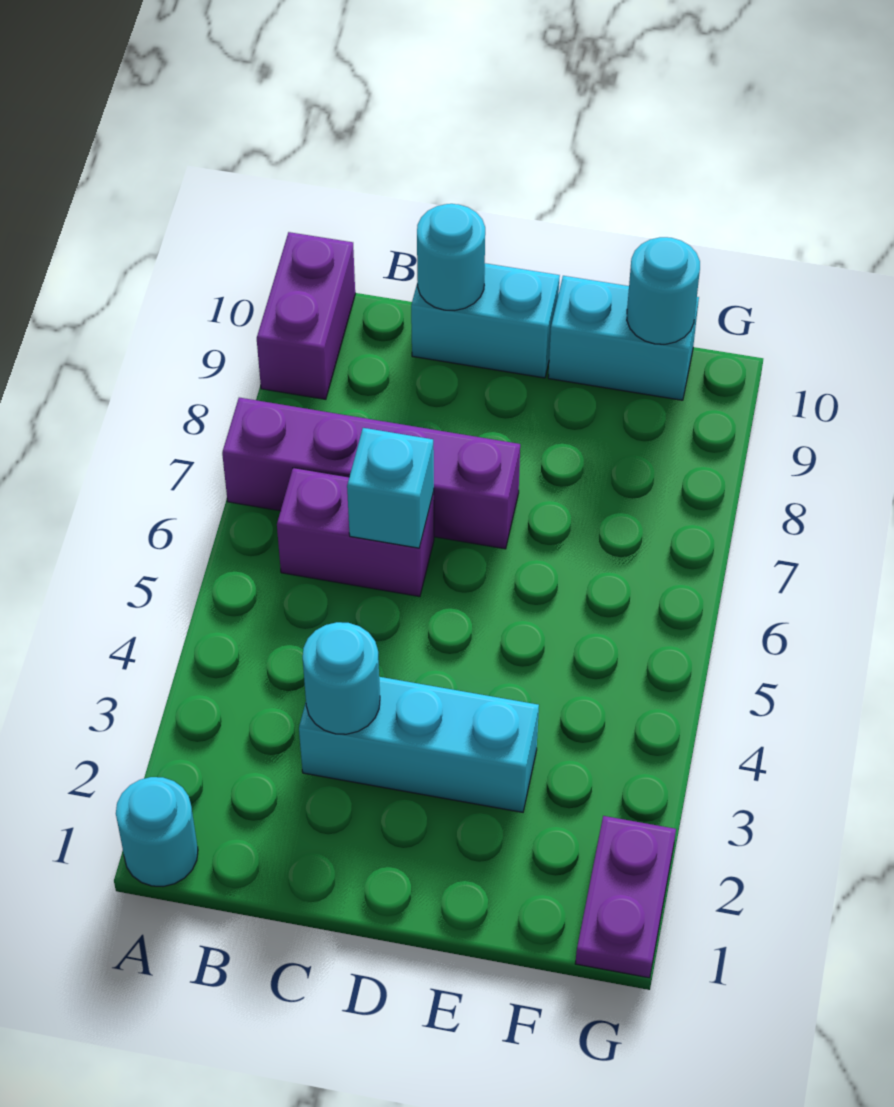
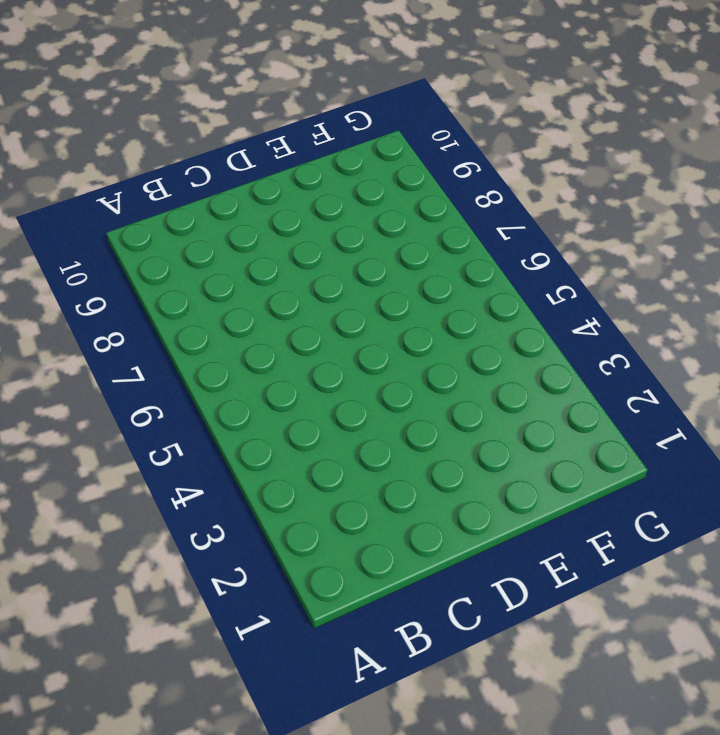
none -> cyan 1x1 round brick [116,777,198,887]
none -> purple 1x4 brick [222,398,520,549]
none -> purple 1x2 brick [257,232,355,399]

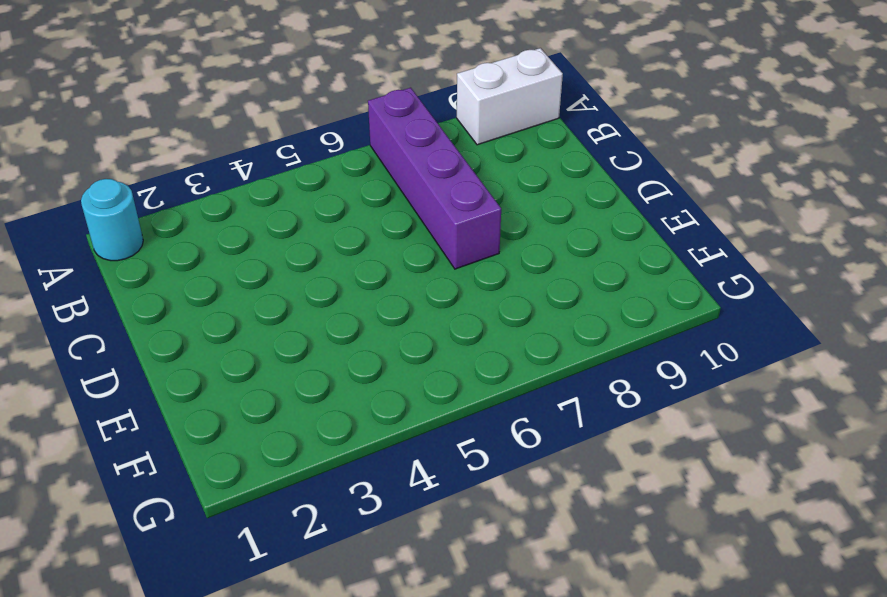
white 1x2 brick [457,48,563,145] -> purple 1x2 brick [257,232,355,399]
none -> purple 1x2 brick [277,468,434,597]
none -> cyan 1x3 brick [299,677,539,812]
none -> cyan 1x2 brick [411,263,560,378]

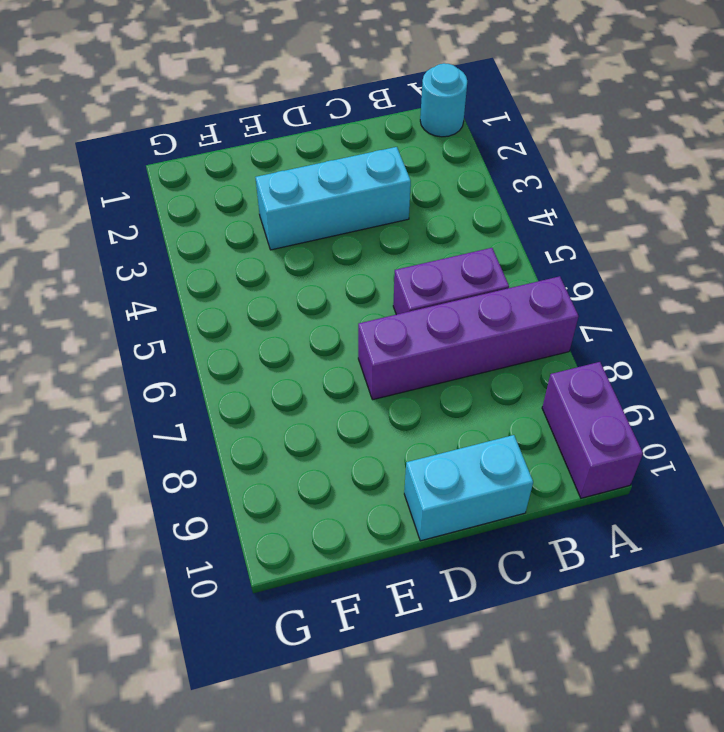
none -> cyan 1x2 brick [548,276,699,400]
none -> purple 1x2 plate [575,816,676,978]
none -> cyan 1x1 round brick [303,622,380,734]

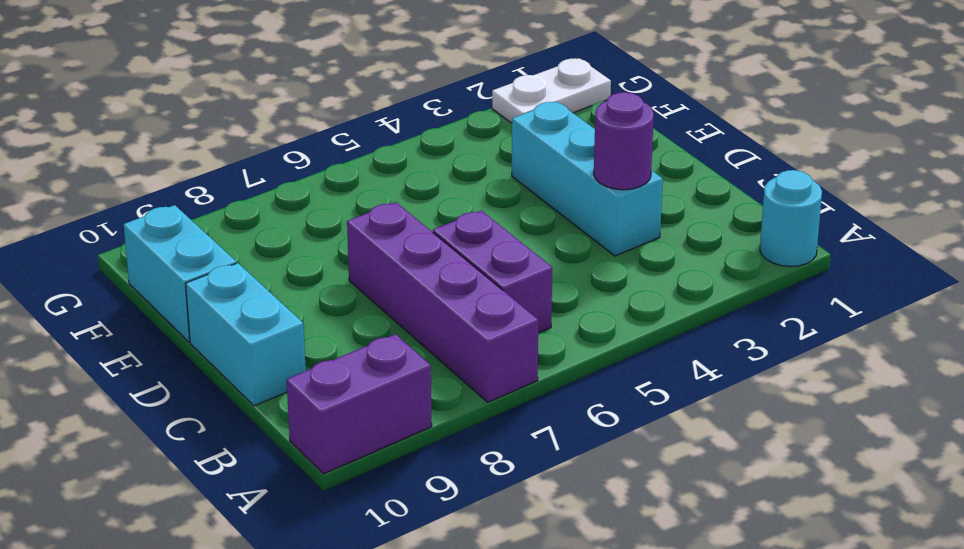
purple 1x1 round brick [594,92,654,190] -> cyan 1x1 round brick [303,622,380,734]
white 1x2 plate [492,58,611,123] -> purple 1x2 plate [575,816,676,978]
none -> cyan 1x1 brick [347,428,434,548]
none -> cyan 1x1 round brick [417,204,485,310]
none -> cyan 1x1 round brick [627,237,700,344]

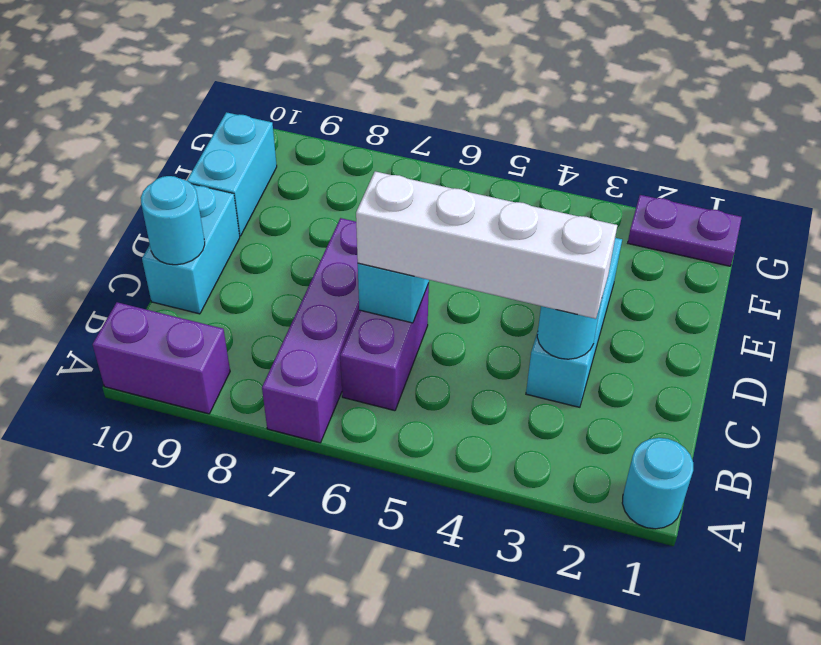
white 1x4 brick [356,171,617,319] -> none
none -> cyan 1x1 round brick [627,237,700,344]

